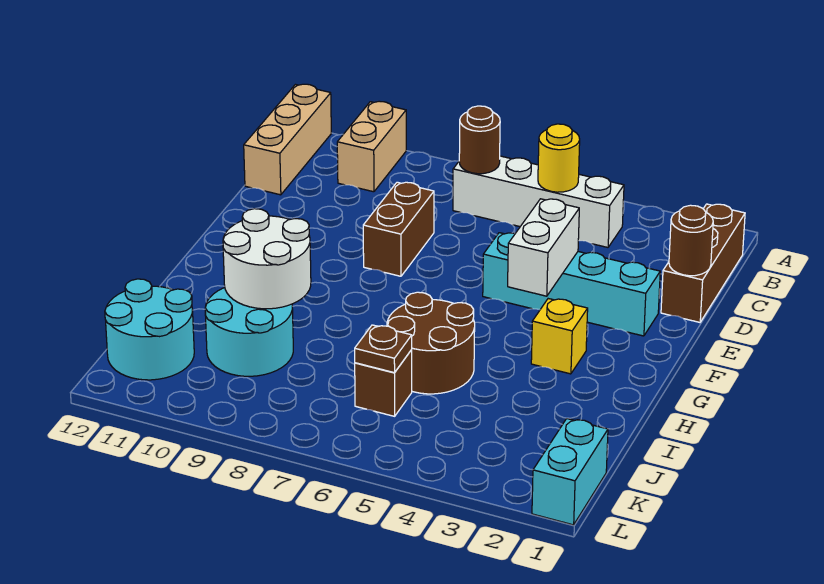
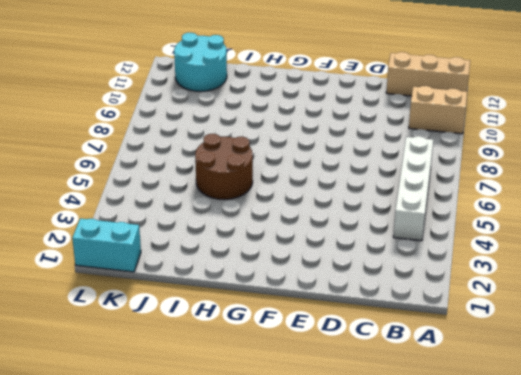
none -> brown 1x3 brick [661,204,745,322]
none -> brown 1x2 brick [363,182,434,276]
none -> cyan 1x4 brick [483,233,660,336]

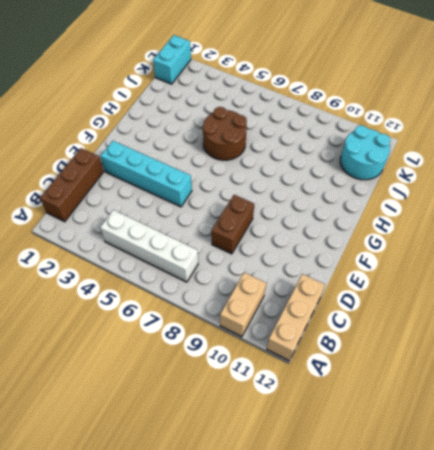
none -> yellow 1x1 brick [531,299,588,374]
none -> cyan 2x2 round brick [205,288,293,376]
none -> brown 1x1 brick [355,350,412,416]

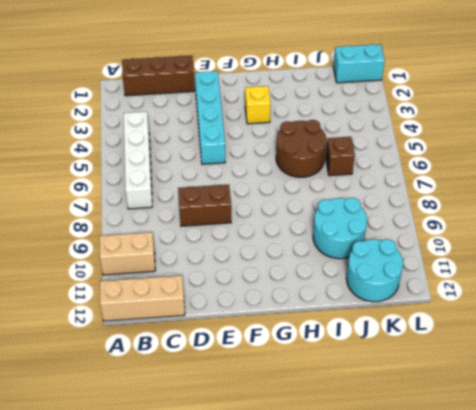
none -> yellow 1x1 round brick [538,124,580,192]
none -> brown 1x1 round brick [459,106,500,174]
none -> brown 1x1 round brick [669,205,713,276]

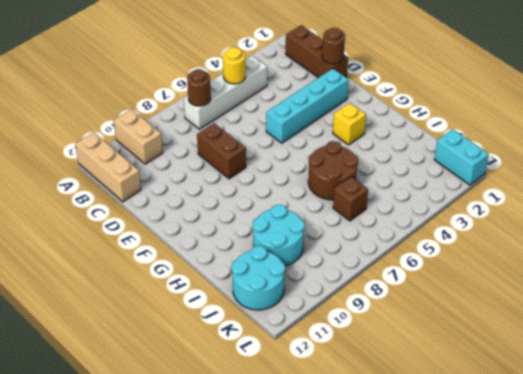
none -> white 1x2 brick [508,199,579,296]
none -> white 2x2 round brick [223,209,311,309]
none -> brown 1x1 plate [355,325,412,373]

